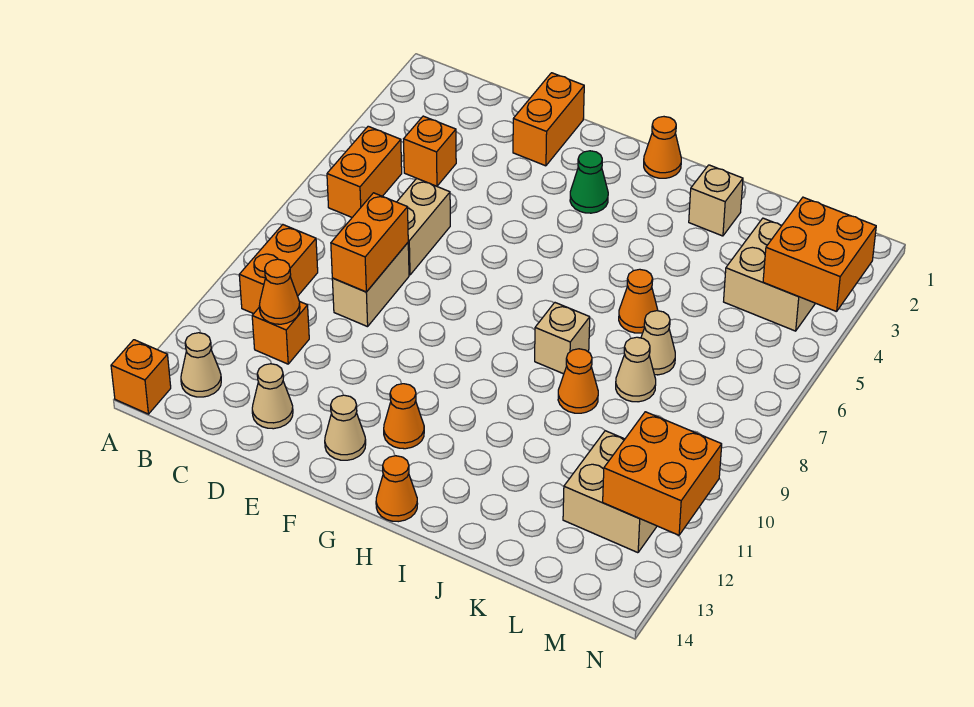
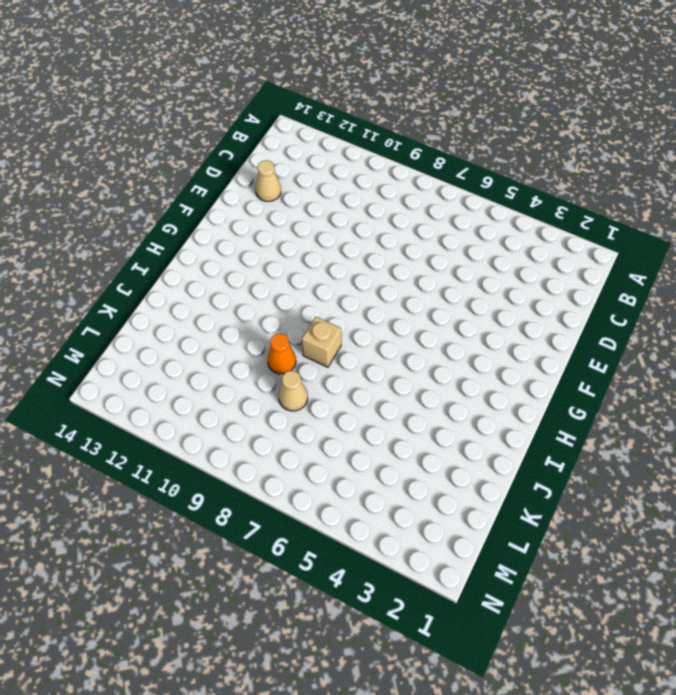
none -> orange 1x1 brick [111,340,171,414]
none -> orange 1x2 brick [327,126,402,217]
none -> orange 1x2 brick [239,225,318,314]

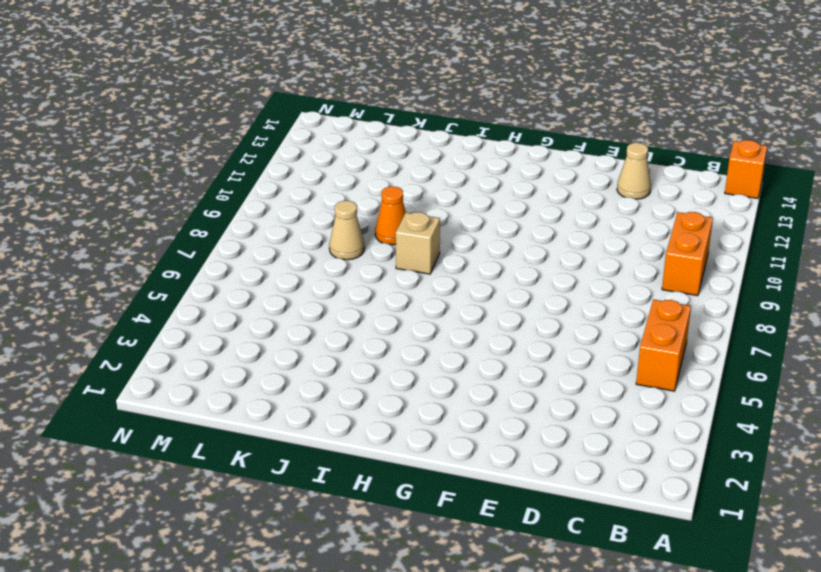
none -> tan 1x1 cone [181,333,221,397]
none -> orange 1x1 brick [404,116,456,186]
none -> orange 1x1 brick [252,301,309,364]

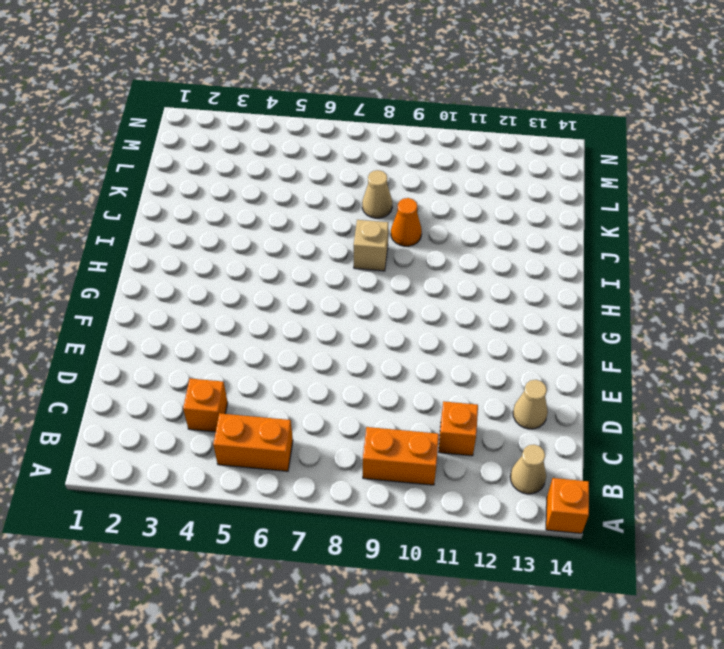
none -> tan 1x2 brick [397,178,450,275]
none -> tan 1x2 brick [332,243,409,327]
none -> orange 1x2 brick [513,73,584,166]

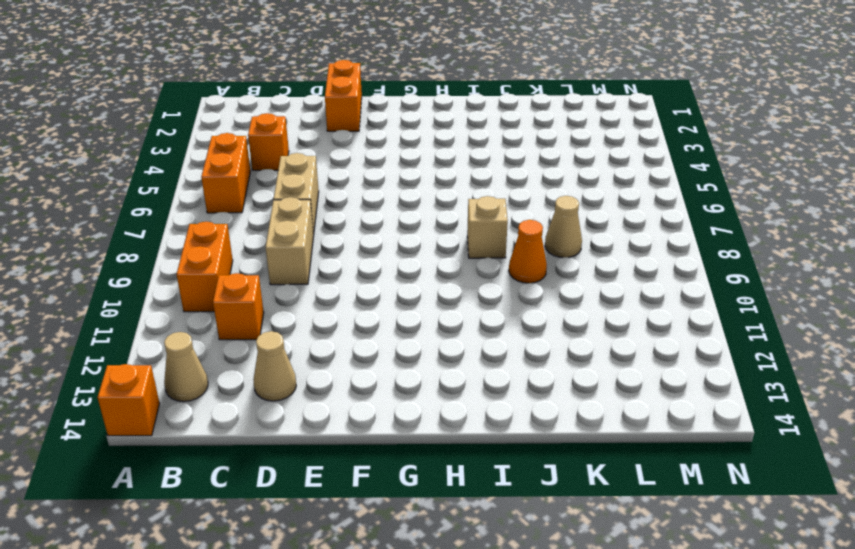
none -> tan 1x1 cone [325,395,366,460]
none -> green 1x1 cone [570,151,608,213]
none -> orange 1x1 cone [384,384,424,449]

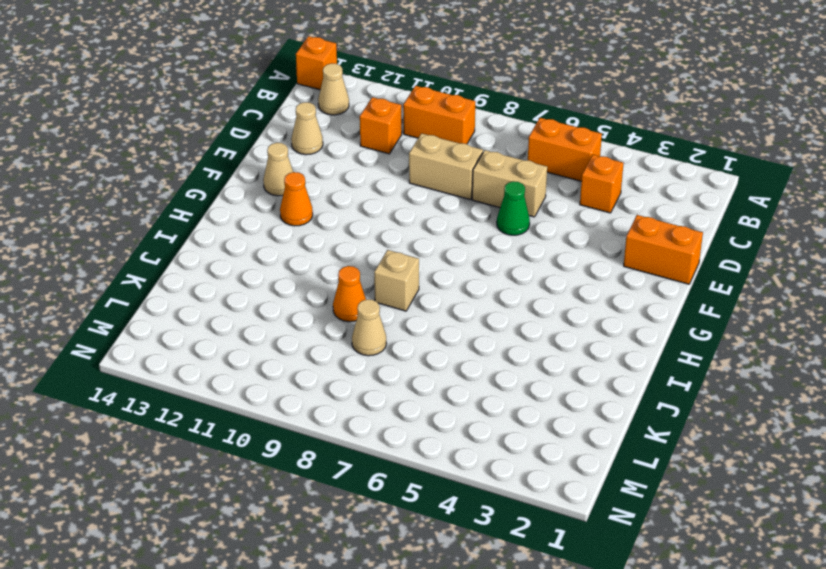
green 1x1 cone [497,181,530,235] -> green 1x1 cone moved to [570,151,608,213]
none -> orange 1x1 cone [644,117,681,178]
none -> orange 1x1 cone [376,456,418,522]
none -> tan 1x1 brick [689,165,743,236]

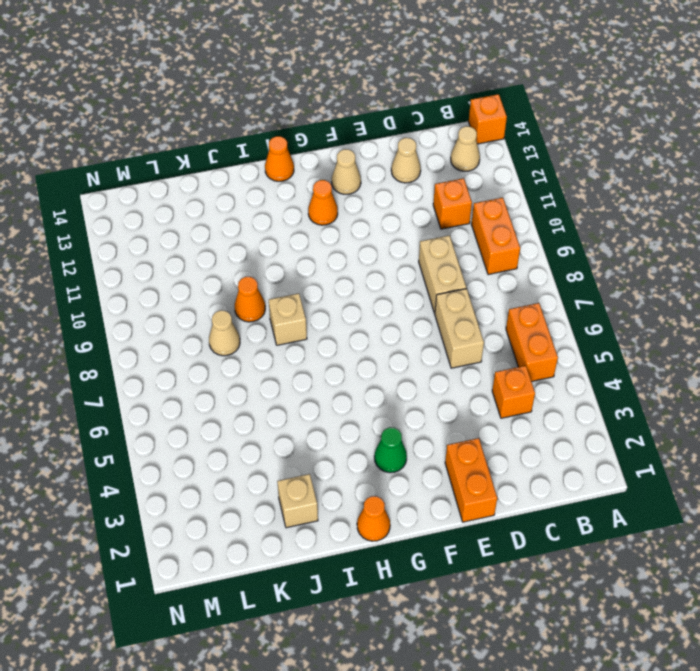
none -> orange 1x1 cone [619,269,658,333]
none -> tan 1x1 cone [641,311,675,375]
none -> tan 2x2 brick [724,218,815,331]

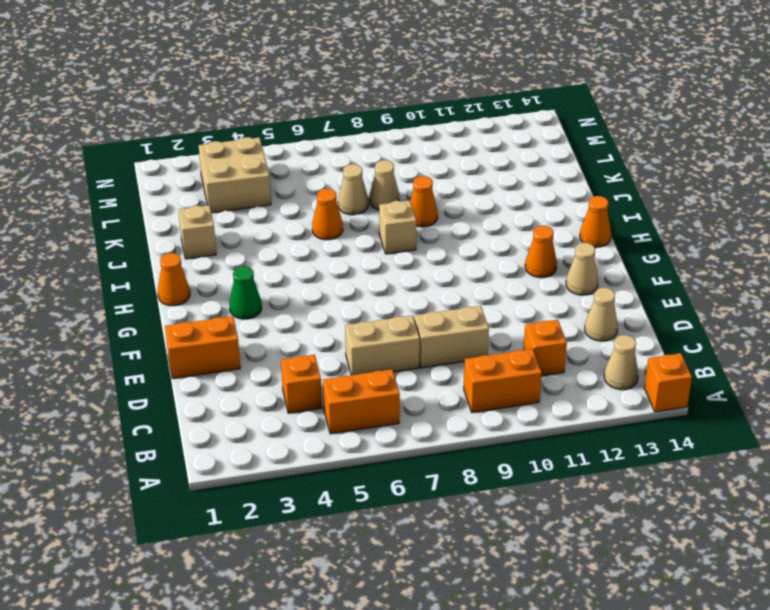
none -> tan 2x2 brick [563,431,657,553]
none -> orange 1x1 cone [259,259,300,324]
none -> orange 1x2 brick [331,193,408,292]

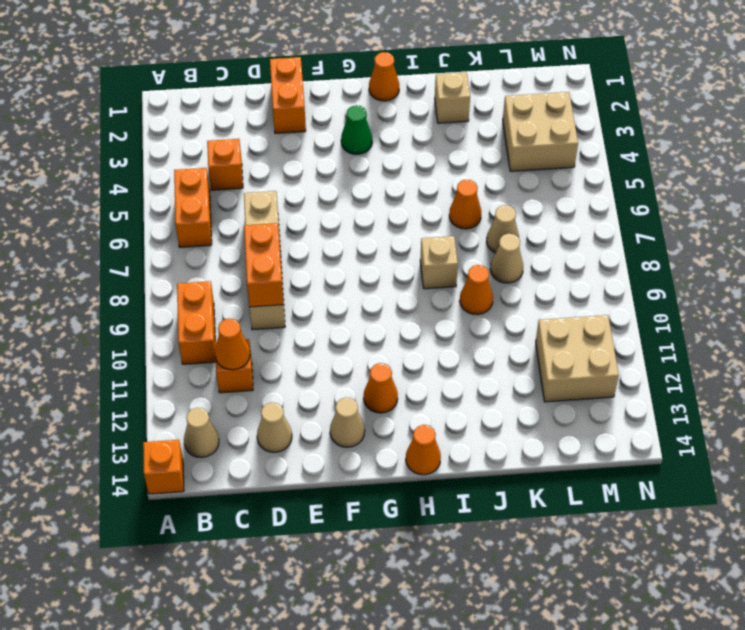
none -> orange 2x2 brick [763,197,876,312]
none -> orange 2x2 brick [603,412,722,535]

